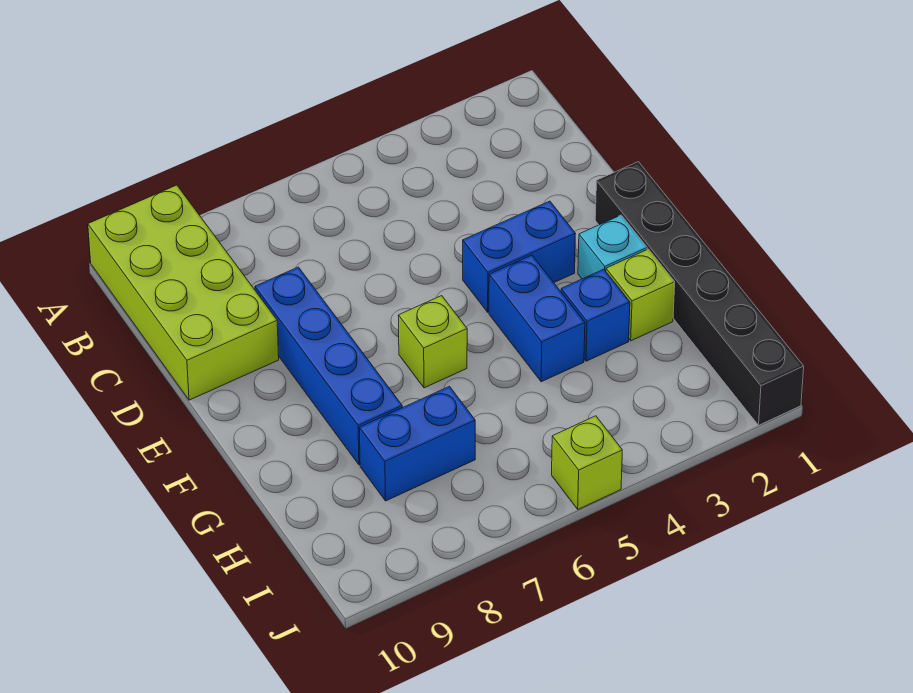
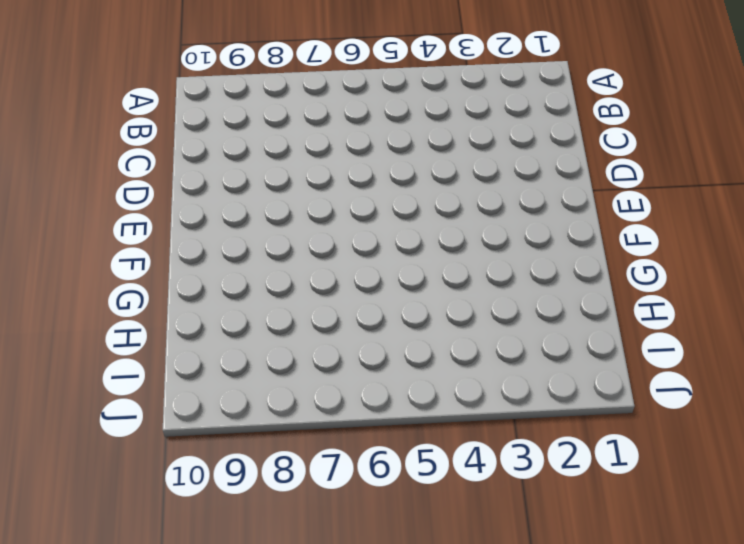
none -> lime 2x4 brick [88,185,279,400]
none -> blue 1x4 brick [255,267,402,465]

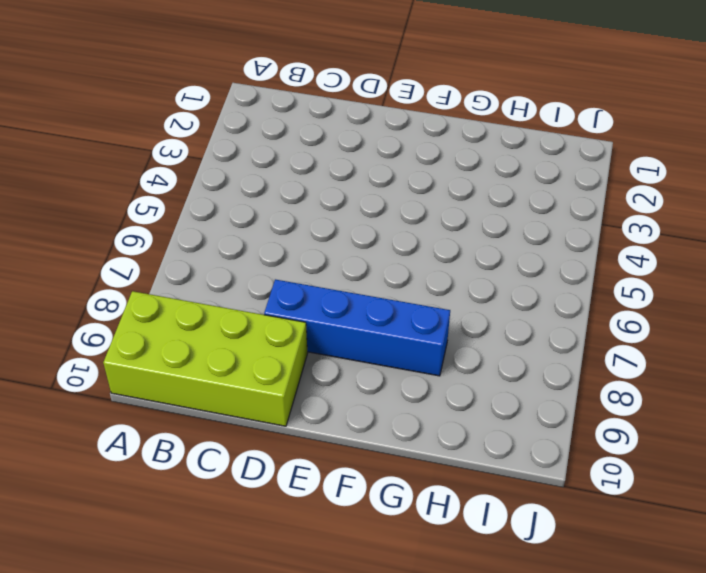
none -> black 1x6 brick [595,162,804,425]
none -> blue 1x2 brick [463,201,576,312]

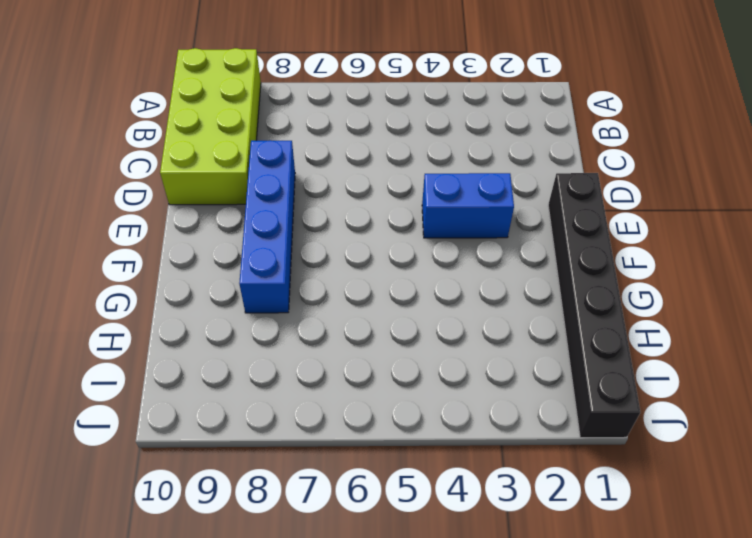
none -> cyan 1x1 brick [578,215,647,279]
none -> blue 1x2 brick [489,255,585,382]

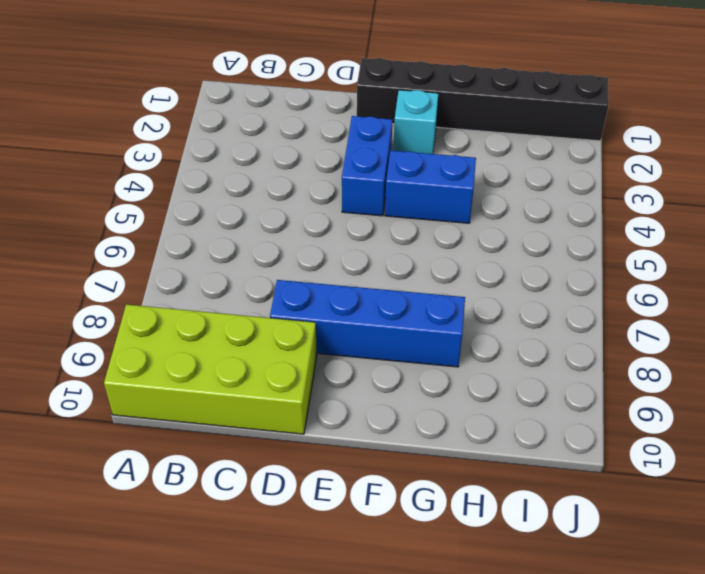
none -> lime 1x1 brick [398,296,467,388]
none -> lime 1x1 brick [606,249,675,341]

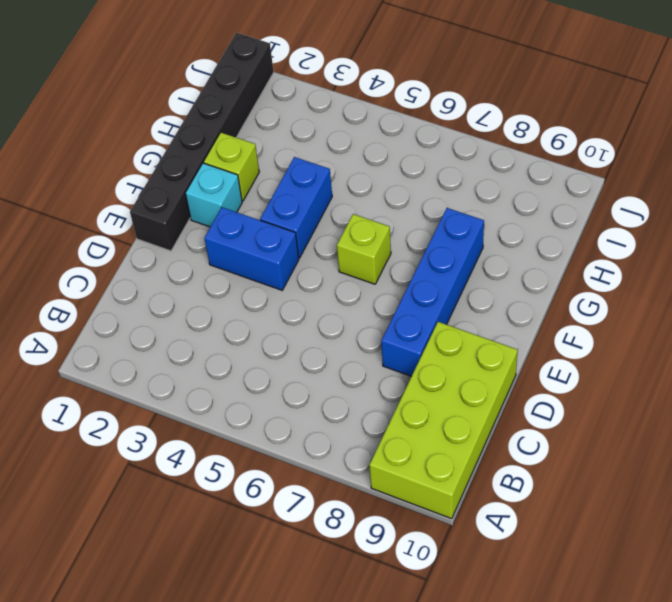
none -> blue 1x1 brick [561,269,630,361]
none -> blue 1x2 brick [359,386,475,501]

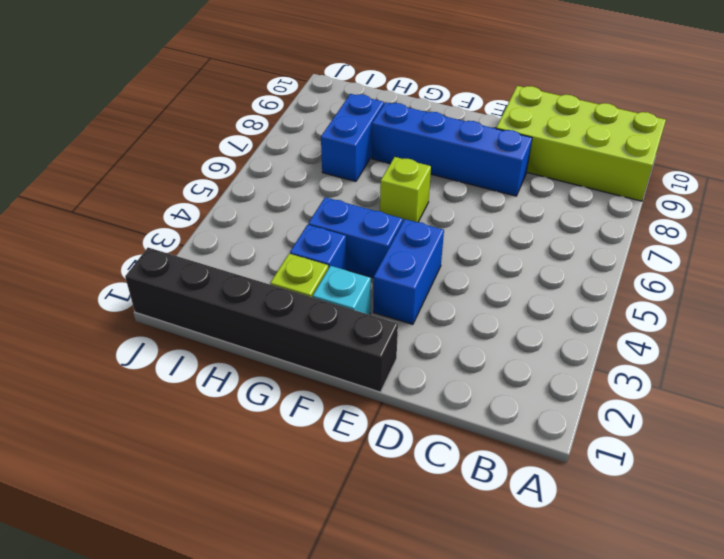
none -> lime 1x1 brick [552,416,622,509]

